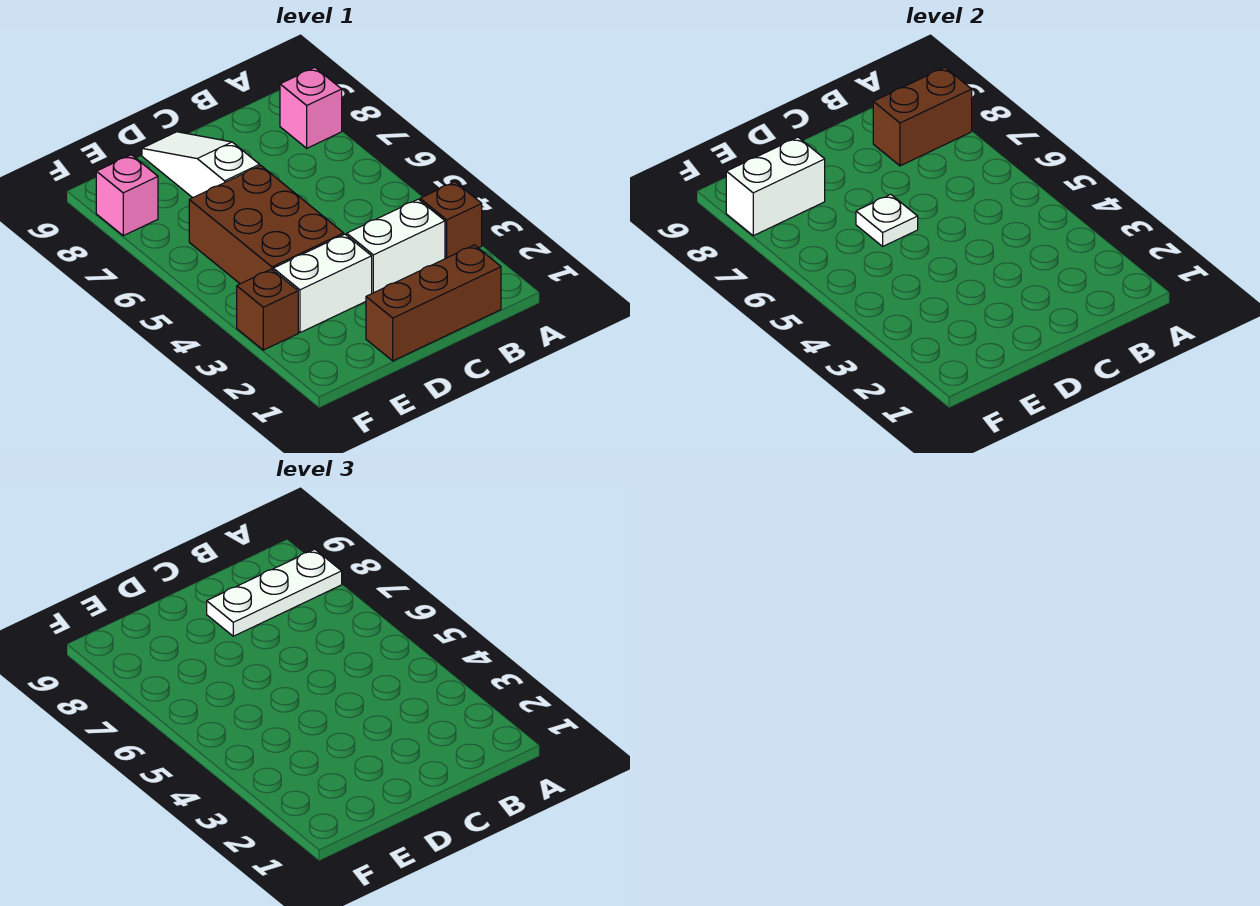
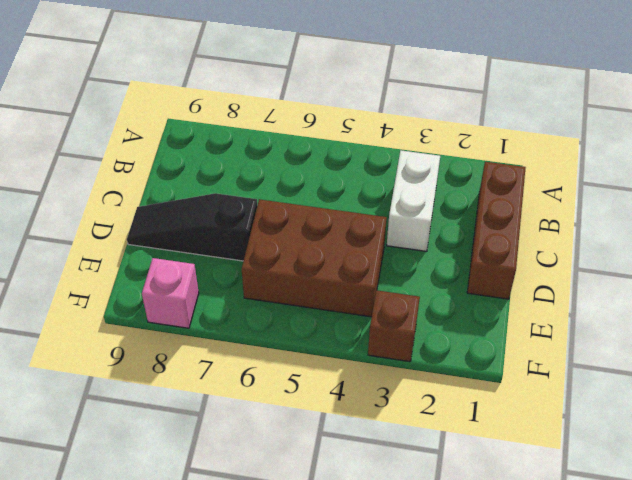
black 1x3 slope [127,193,257,261] -> white 1x3 slope [142,132,260,198]
none -> brown 1x1 brick [420,182,482,259]
none -> pink 1x1 brick [280,67,342,148]
none -> white 1x2 brick [273,234,372,333]

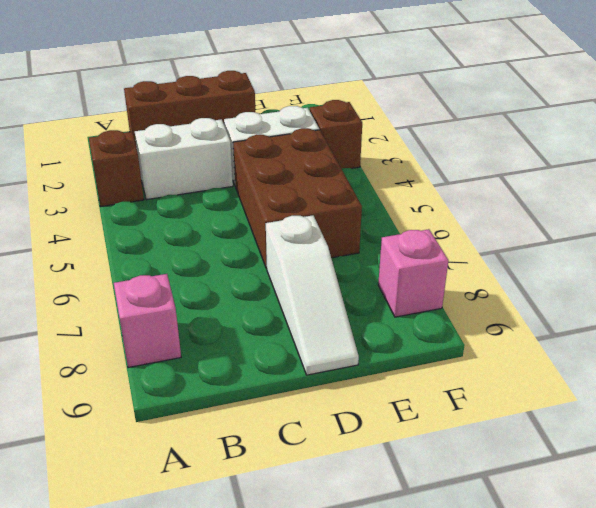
none -> brown 1x2 brick [873,67,972,166]
none -> white 1x1 plate [856,194,918,246]
none -> white 1x2 brick [726,137,825,236]

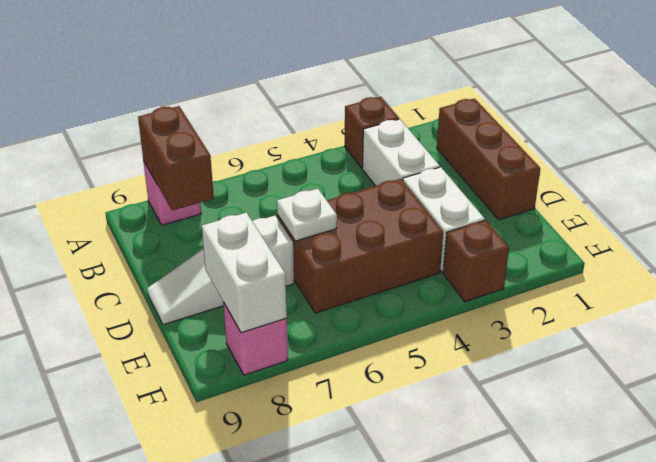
none -> white 1x3 plate [207,549,342,636]

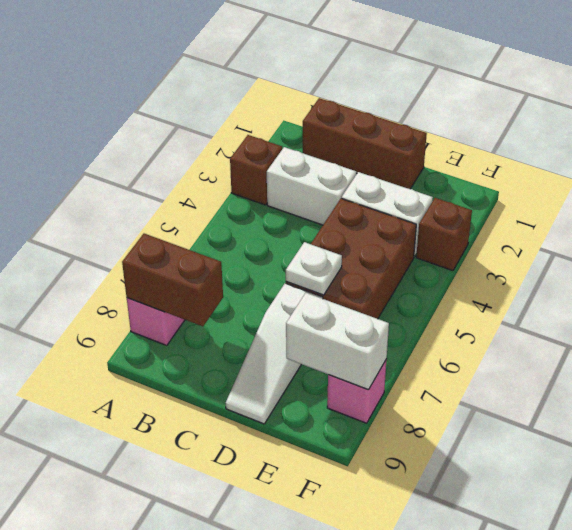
none -> white 1x3 plate [207,549,342,636]

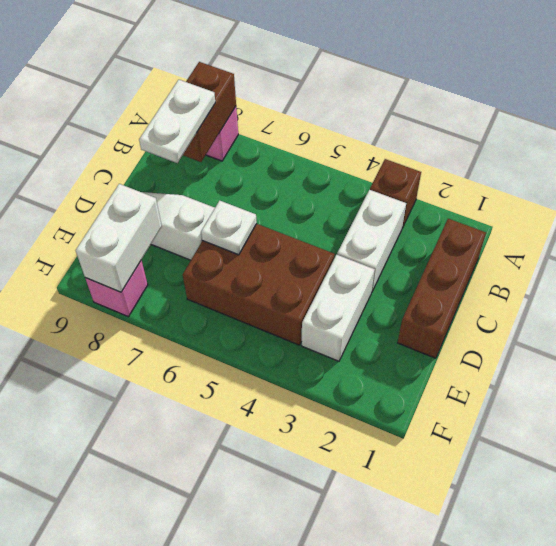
white 1x2 plate [139,80,215,163] -> white 1x3 plate [207,549,342,636]
none -> brown 1x1 brick [237,269,298,350]

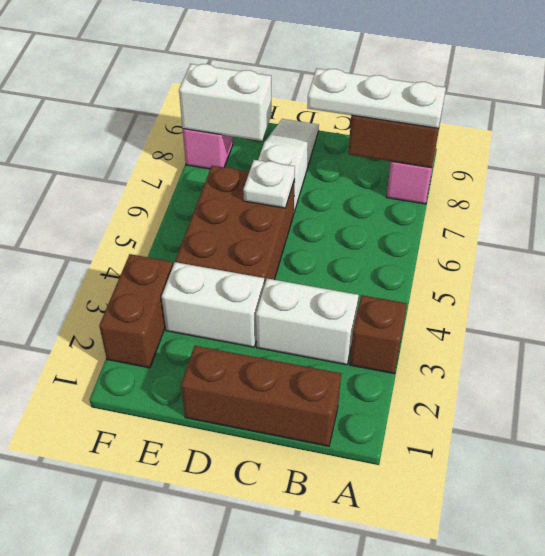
brown 1x2 brick [99,254,173,368] -> brown 1x1 brick [237,269,298,350]

